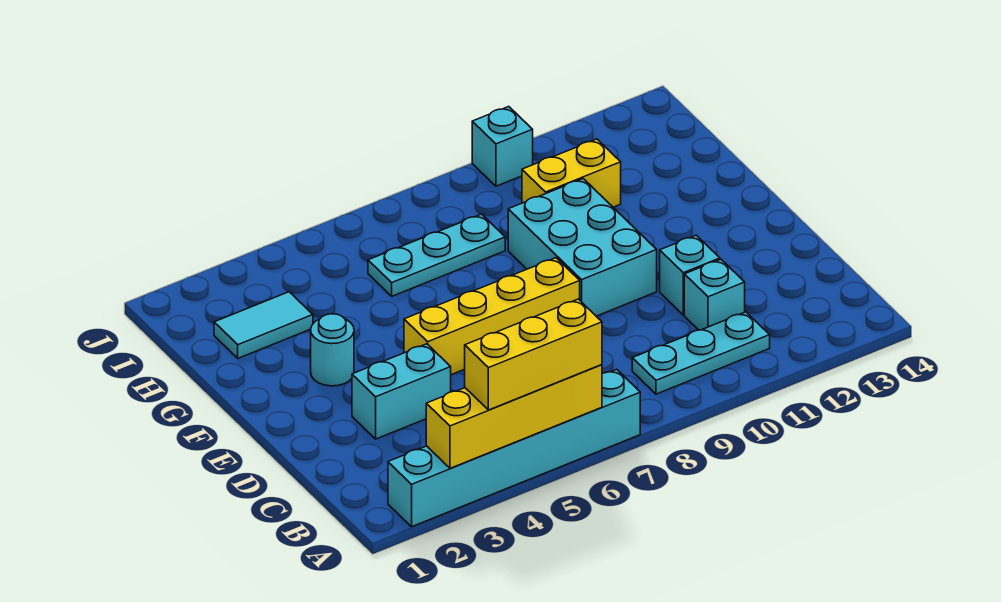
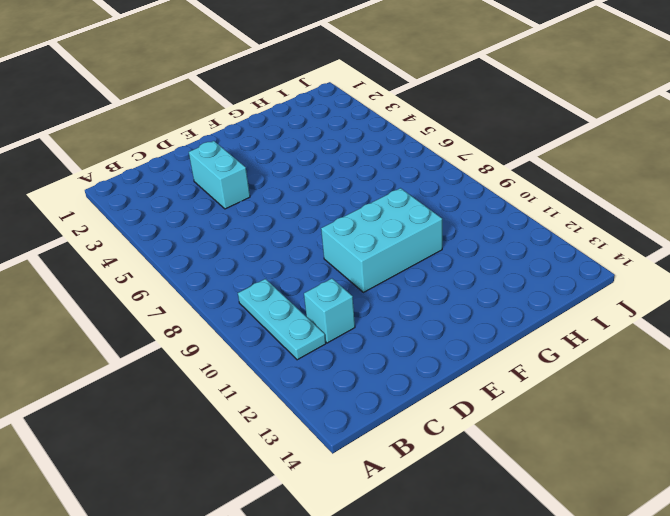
none -> cyan 1x6 brick [388,369,640,527]
none -> cyan 1x1 brick [660,235,720,315]
none -> yellow 1x4 brick [404,258,580,375]

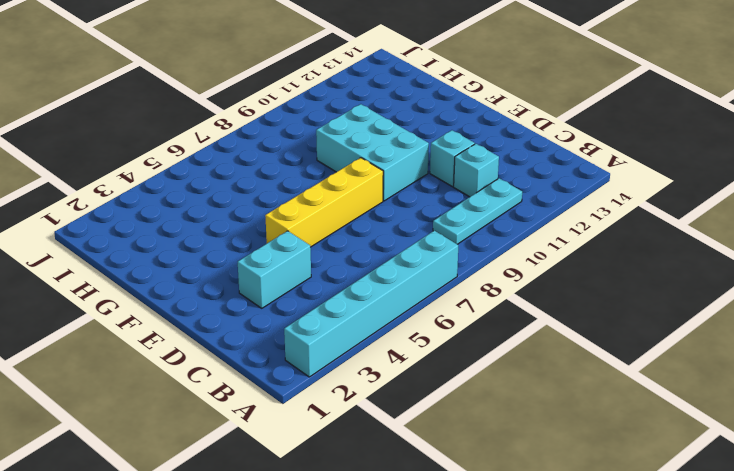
none -> cyan 1x1 round brick [311,314,354,386]
none -> cyan 1x2 tile [214,292,313,358]
none -> cyan 1x3 plate [368,214,505,296]

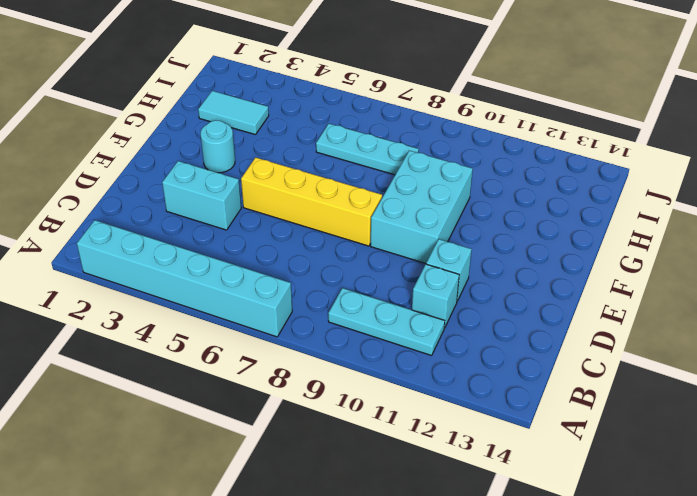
none -> yellow 1x2 brick [522,139,621,207]
none -> cyan 1x1 brick [472,107,533,186]
none -> yellow 1x4 brick [426,365,602,468]

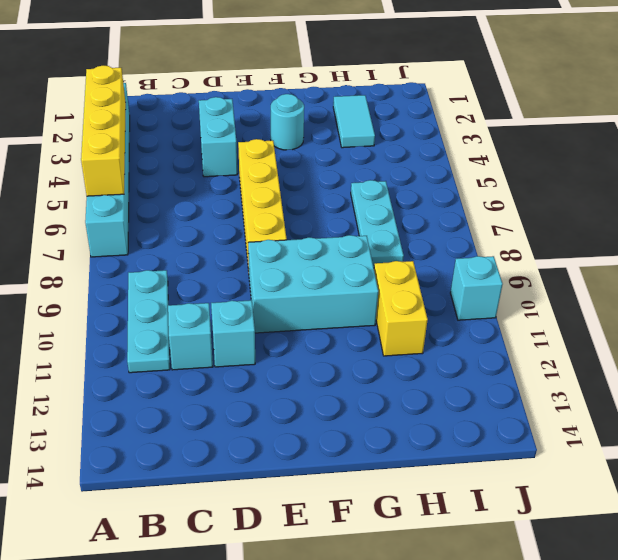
none -> yellow 1x3 brick [465,299,602,410]

